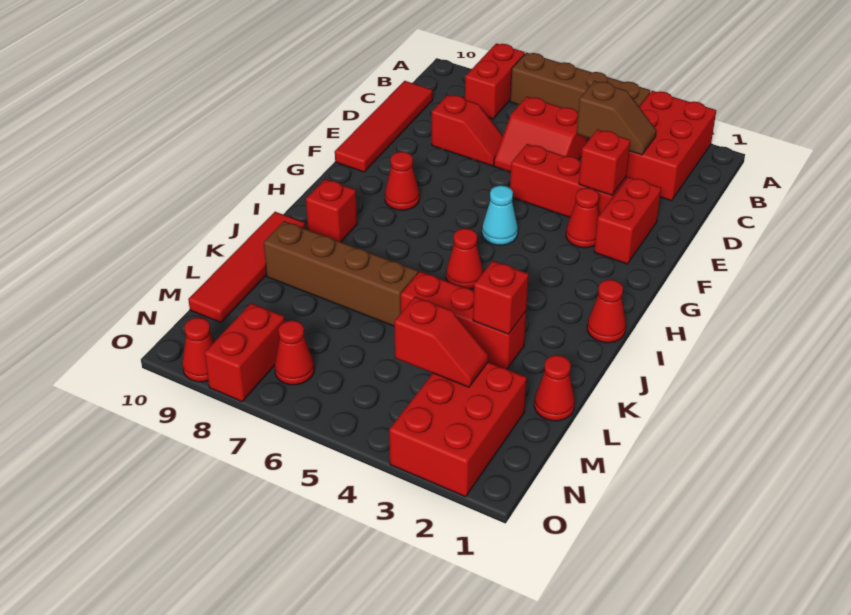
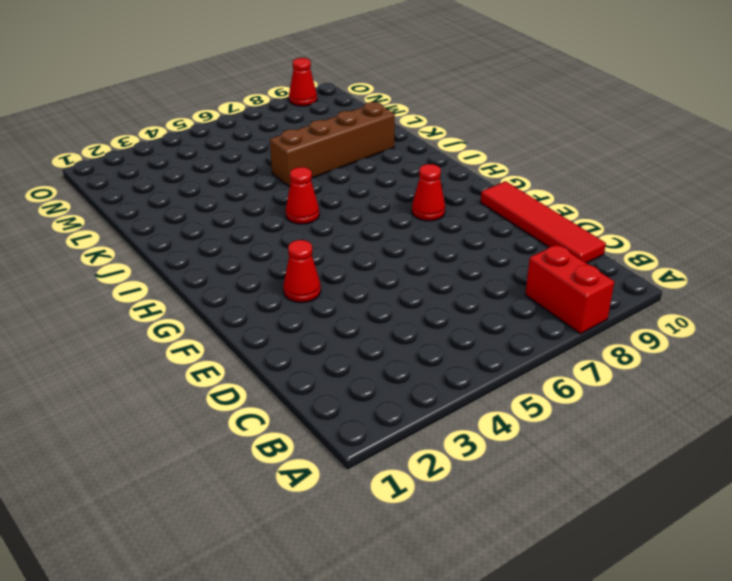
none -> red 2x3 brick [626,91,716,201]
none -> brown 1x4 brick [510,53,650,112]
none -> red 2x2 slope [494,97,587,172]

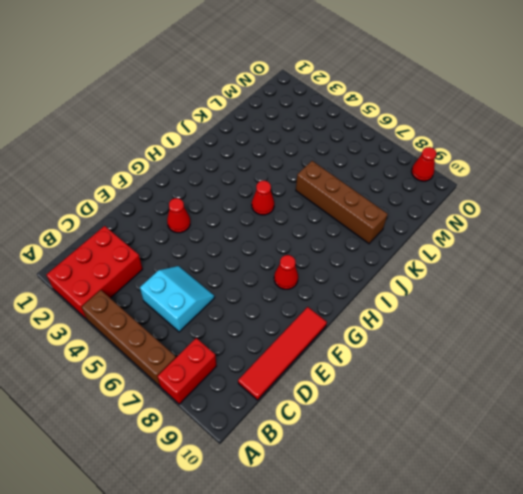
cyan 2x2 slope [140,266,215,332] -> red 2x2 slope [494,97,587,172]
none -> red 1x2 slope [432,94,503,166]
none -> red 1x2 brick [594,177,661,264]
none -> red 1x3 brick [510,144,626,217]

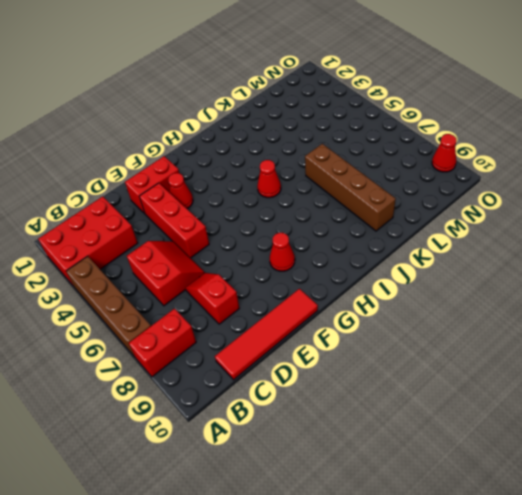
none -> cyan 1x1 cone [482,186,518,245]
none -> red 1x1 cone [587,280,626,343]
none -> red 1x1 brick [306,179,357,242]

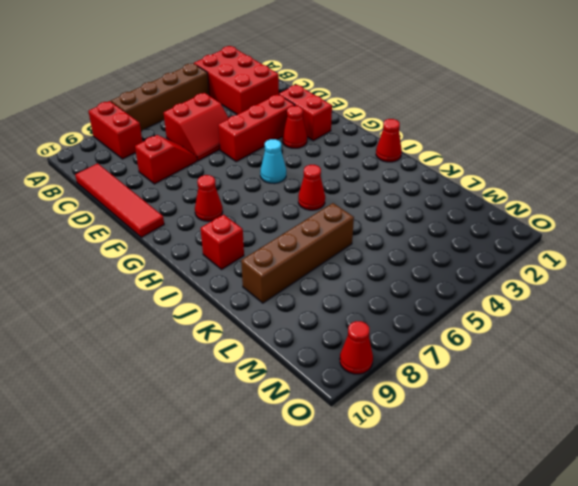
none -> red 1x4 tile [188,212,305,323]
none -> red 1x3 brick [401,271,526,369]
none -> red 1x1 cone [534,355,575,421]

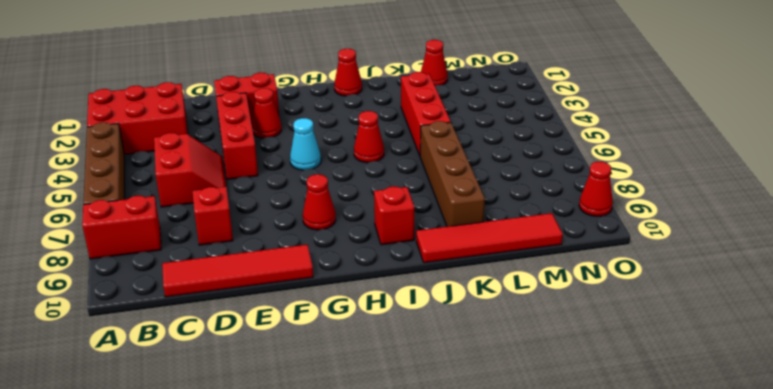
none -> red 2x3 brick [389,362,527,497]
none -> red 1x1 cone [274,320,314,385]
none -> red 1x2 brick [205,303,285,401]

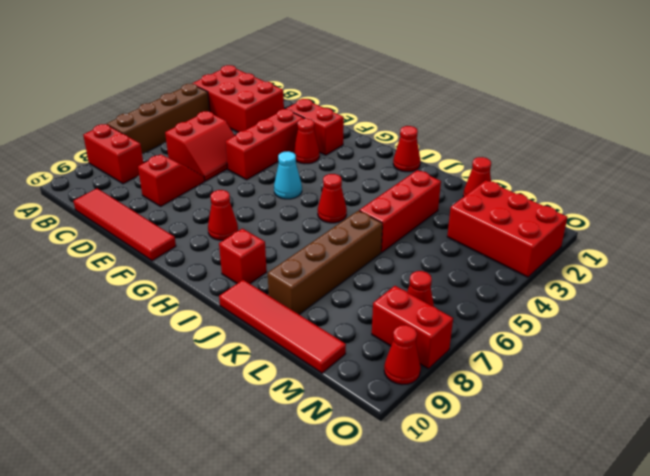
none -> brown 1x2 slope [577,81,656,155]
none -> red 1x1 brick [579,129,631,196]
none -> red 1x1 brick [473,261,529,334]

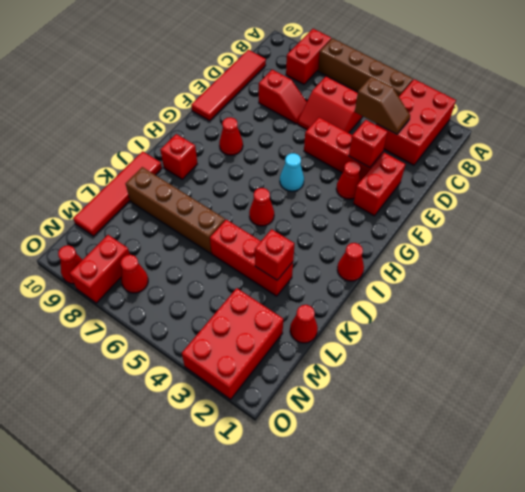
none -> red 1x2 slope [394,297,488,387]

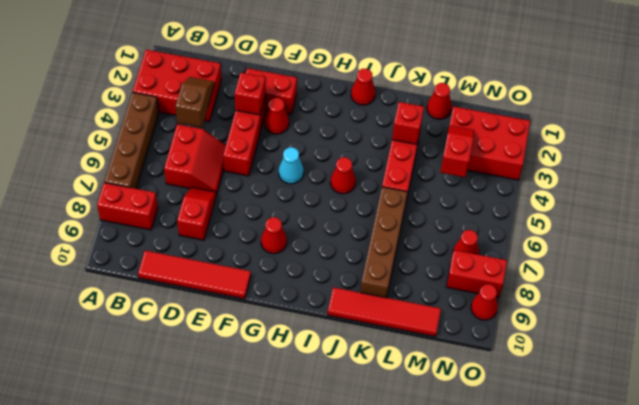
none -> red 1x1 brick [306,179,357,242]

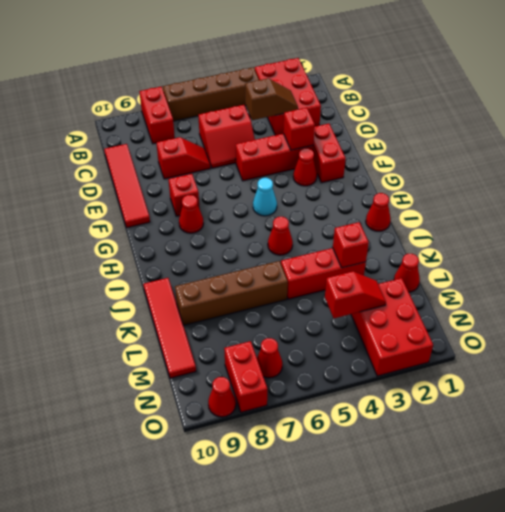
red 1x1 brick [169,174,200,216] -> red 1x1 brick moved to [306,179,357,242]

